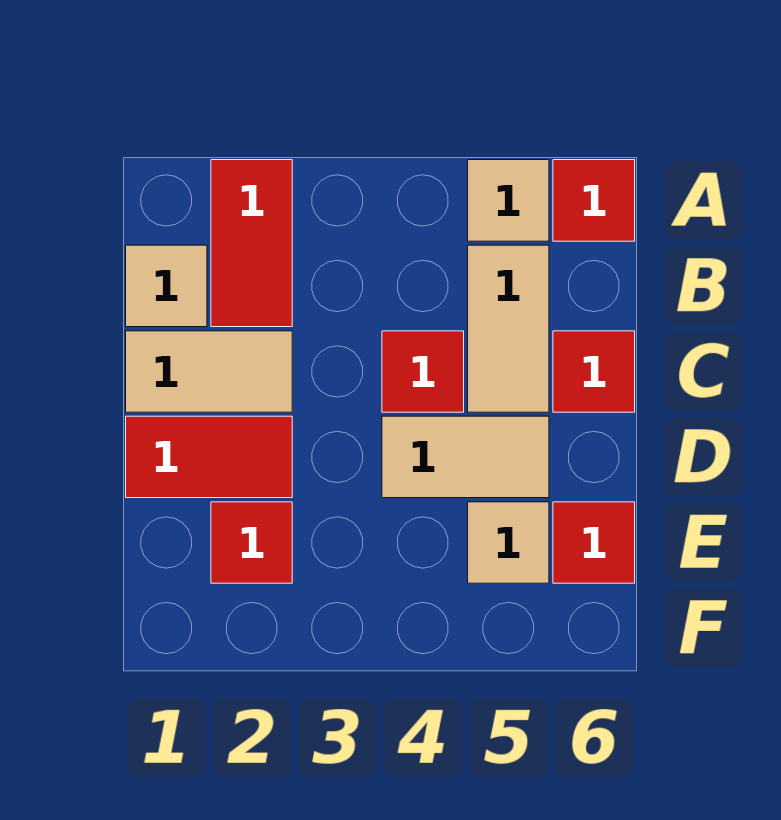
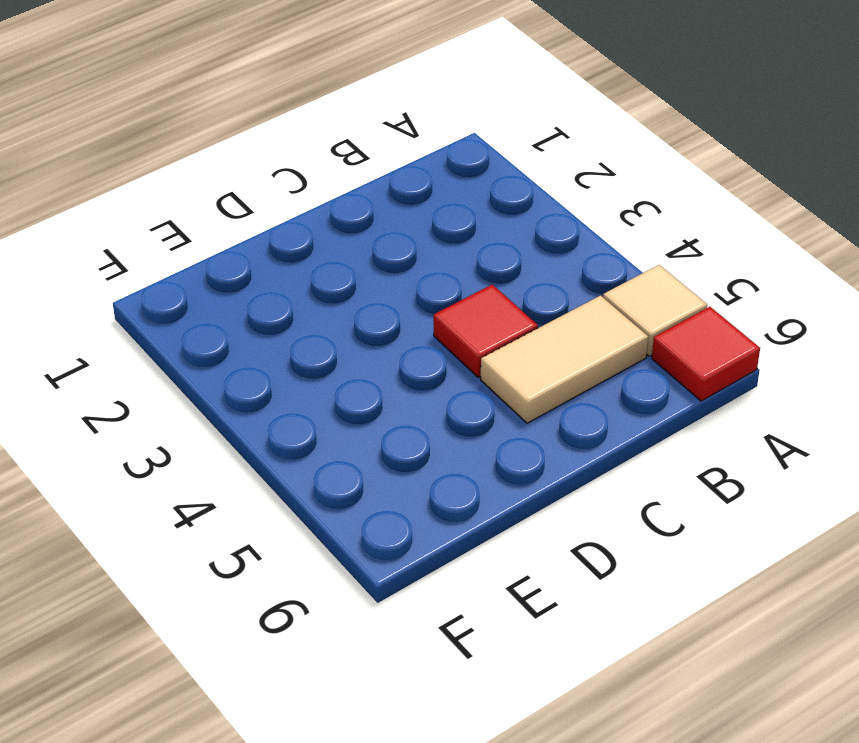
none -> red 1x2 tile [211,160,292,327]
none -> tan 1x1 tile [126,245,207,327]
none -> tan 1x2 tile [126,331,292,412]

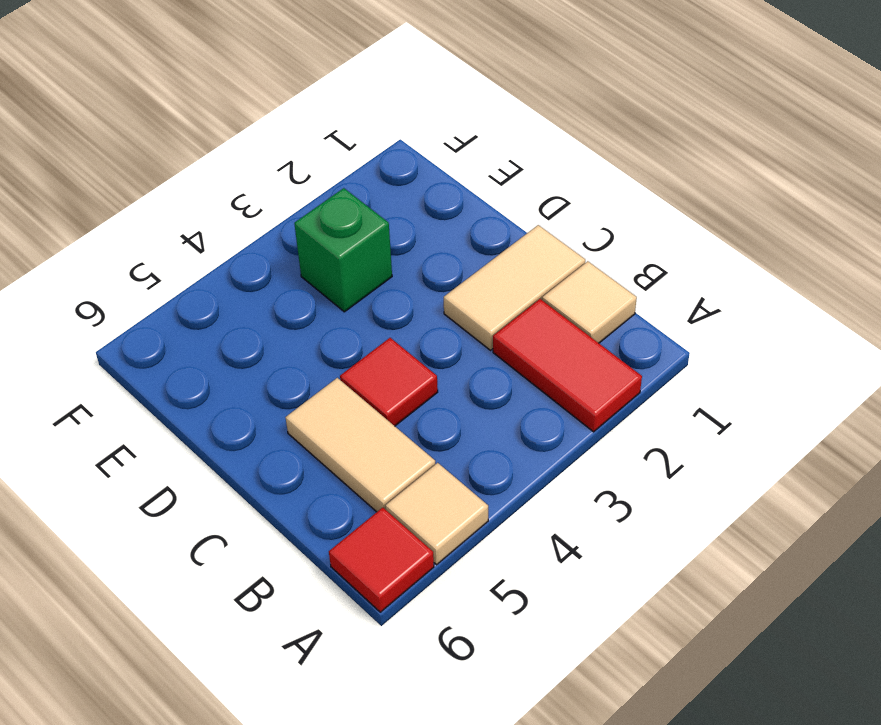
green 1x1 brick [294,188,392,312] -> none
none -> red 1x1 tile [553,331,635,412]
none -> red 1x2 tile [126,416,292,498]
none -> tan 1x2 tile [382,416,549,498]

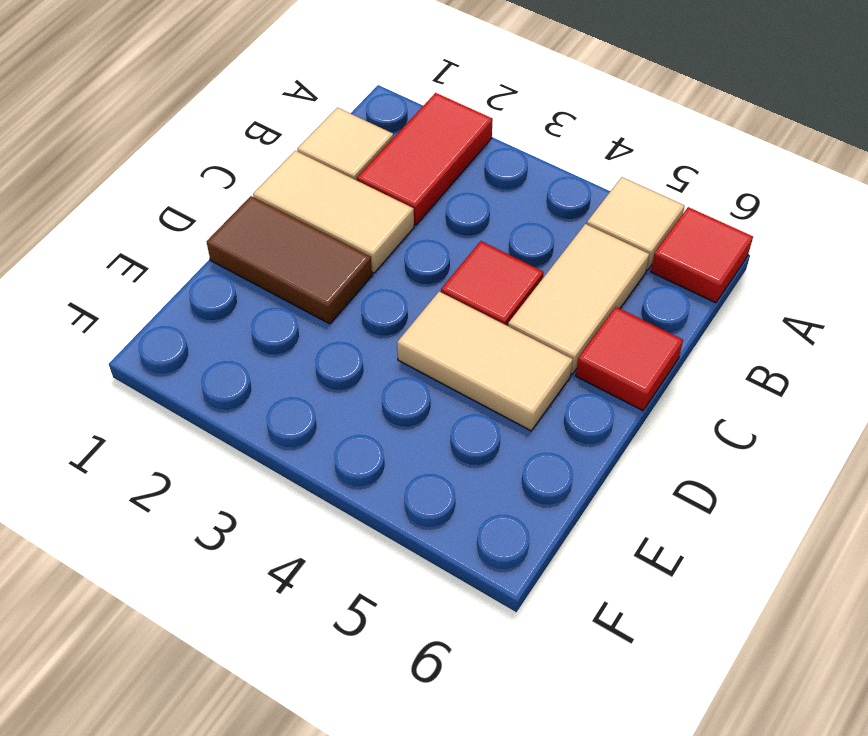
brown 1x2 tile [207,196,372,324] -> red 1x2 tile [126,416,292,498]
none -> red 1x1 tile [211,502,292,583]
none -> tan 1x1 tile [468,502,549,583]
none -> red 1x1 tile [553,502,635,583]

